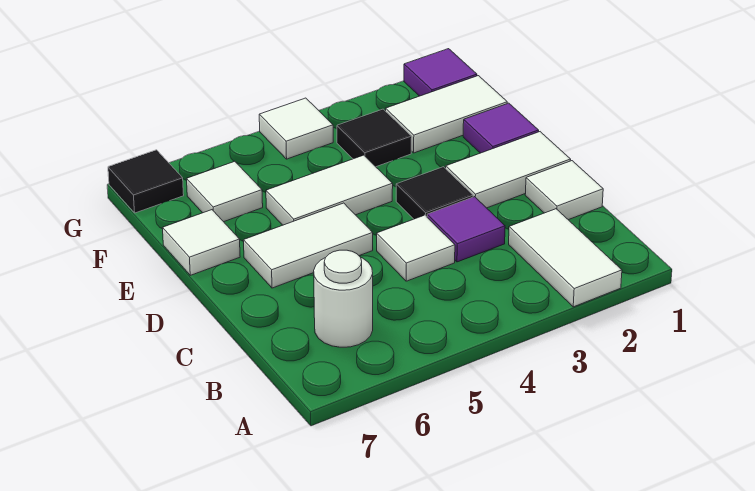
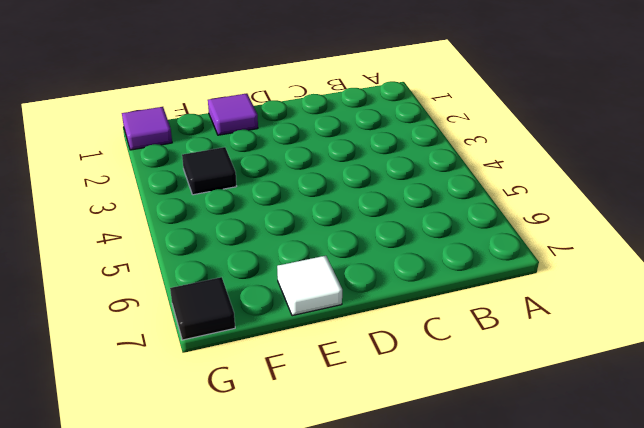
none -> white 1x2 tile [509,209,622,307]
none -> white 1x1 round brick [314,250,373,347]
none -> white 1x1 tile [525,161,603,220]

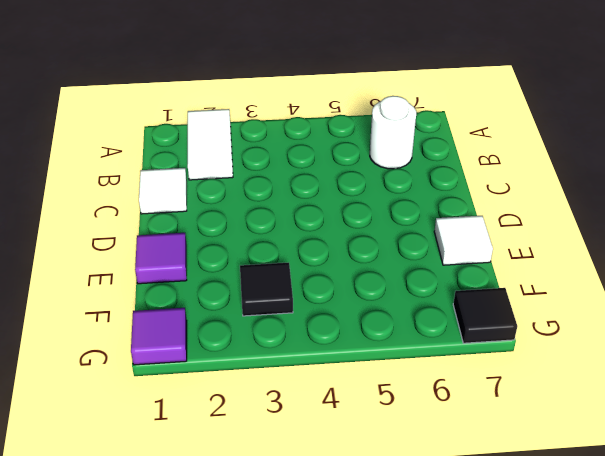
none -> purple 1x1 tile [427,197,505,262]
none -> white 1x1 tile [377,215,455,281]
none -> white 1x2 tile [446,132,571,208]

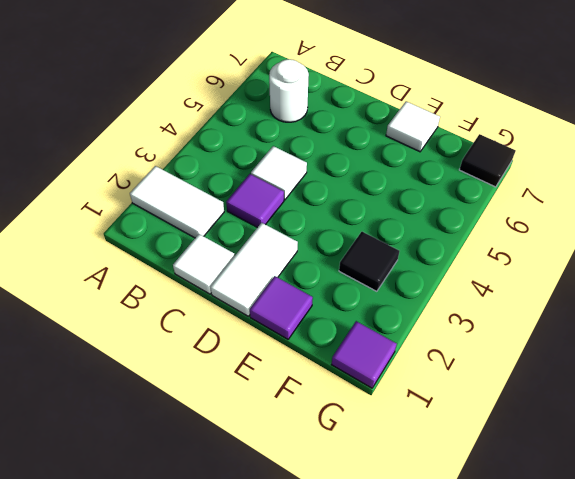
none -> black 1x1 tile [396,167,473,219]
none -> white 1x2 tile [243,203,373,288]
none -> white 1x2 tile [266,155,393,225]

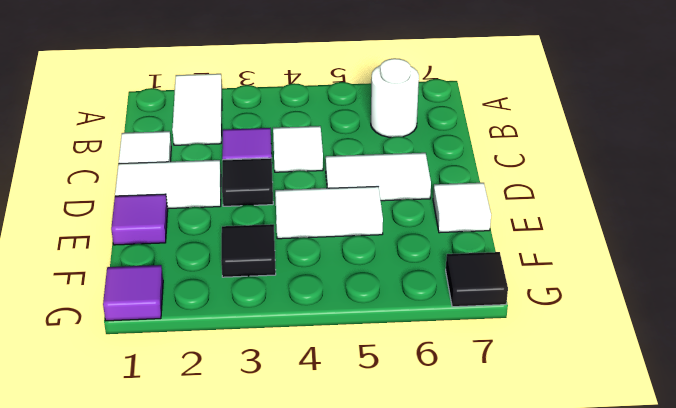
none -> white 1x2 tile [386,76,507,153]
none -> white 1x1 tile [187,161,263,222]
none -> white 1x1 tile [259,98,333,159]

